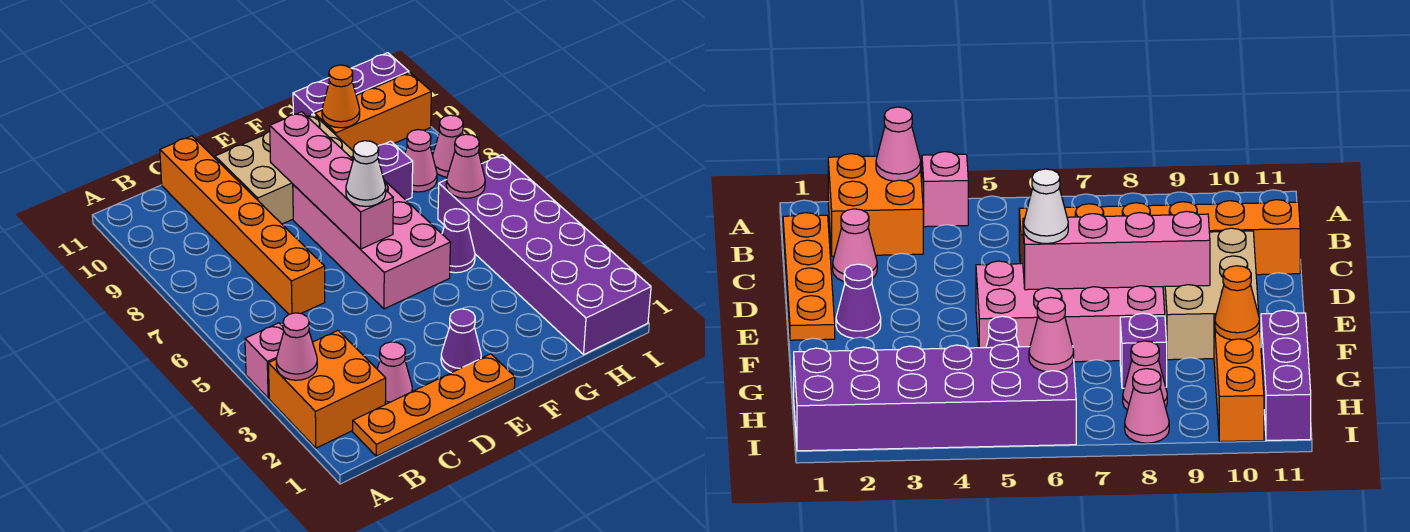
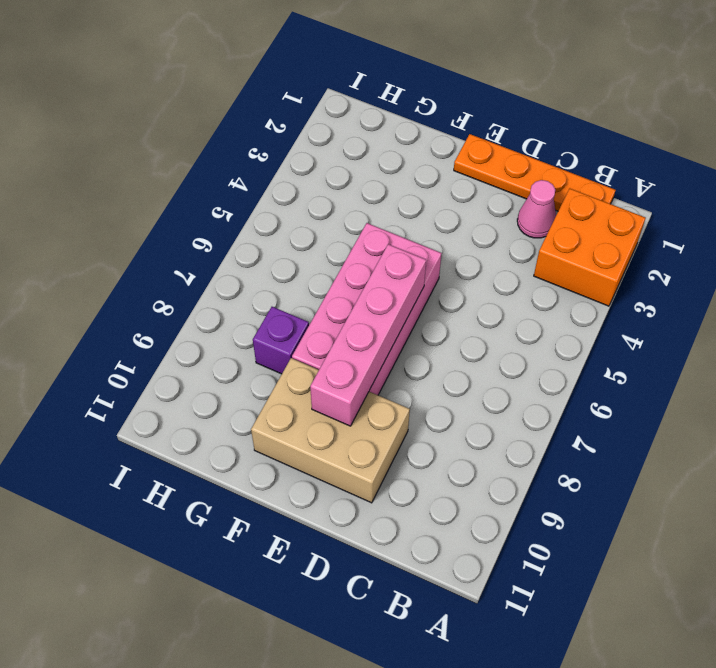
none -> pink 1x1 brick [245,323,284,398]
none -> orange 1x6 brick [160,136,325,314]
none -> purple 1x1 cone [441,309,481,373]

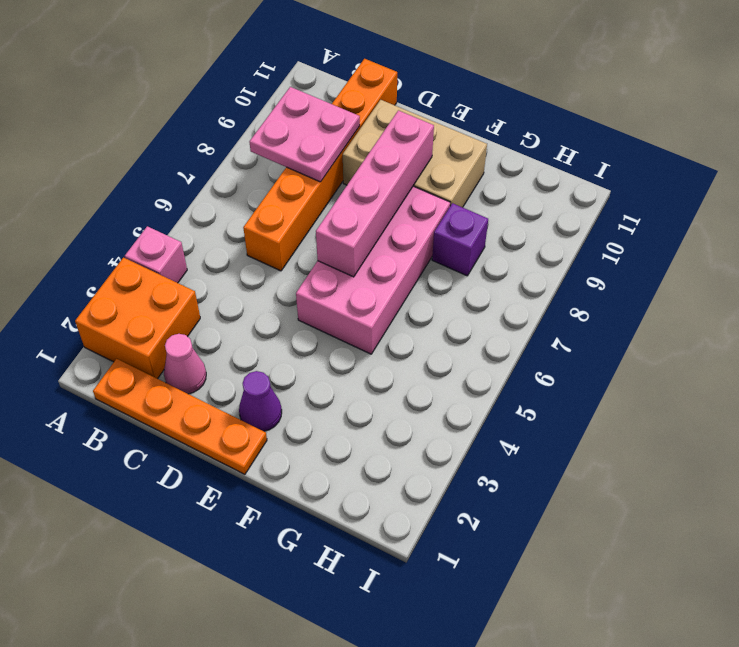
pink 2x2 plate [250,87,360,182] -> none
none -> purple 1x1 cone [442,209,475,273]
none -> orange 1x3 brick [315,73,431,151]
none -> purple 1x3 brick [293,53,409,116]

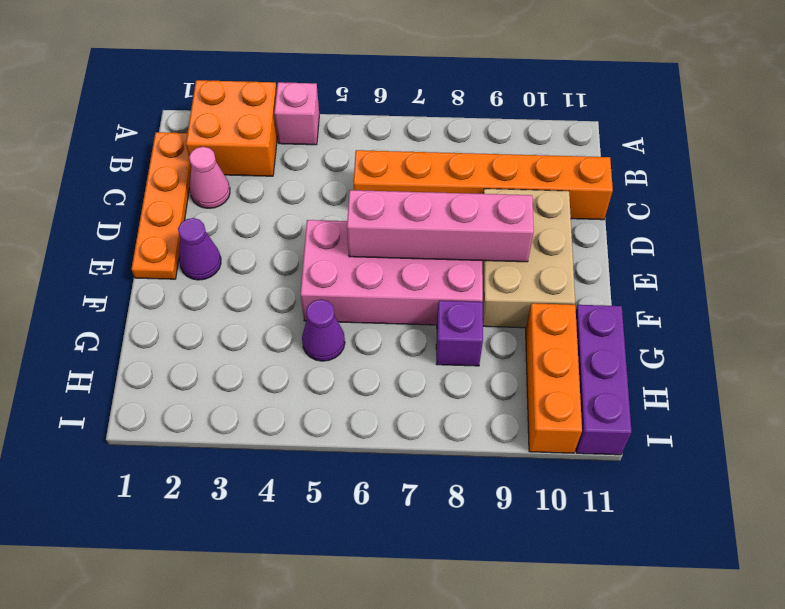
none -> purple 2x6 brick [438,155,651,354]
none -> pink 1x1 cone [405,130,437,192]
none -> pink 1x1 cone [433,115,463,177]

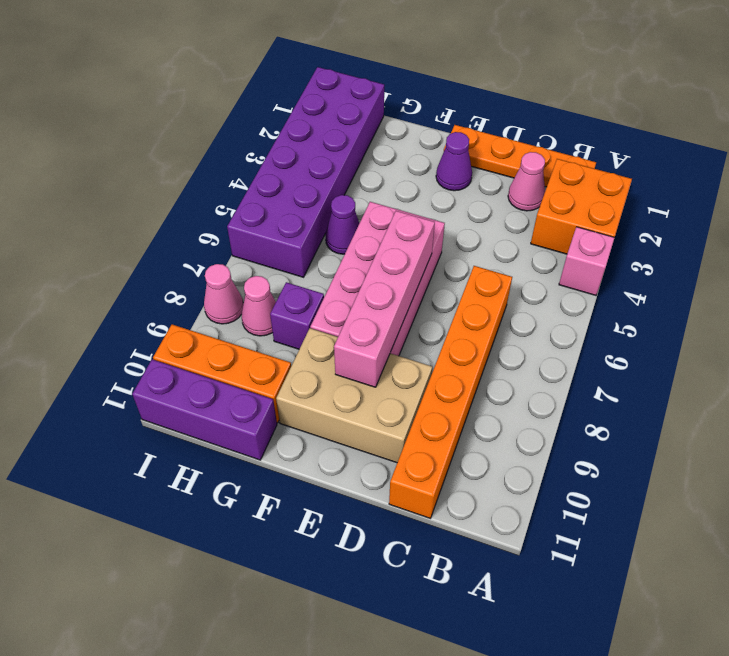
none -> pink 1x1 cone [276,313,317,380]
none -> orange 1x1 cone [322,65,360,128]
none -> pink 1x1 cone [446,134,485,198]

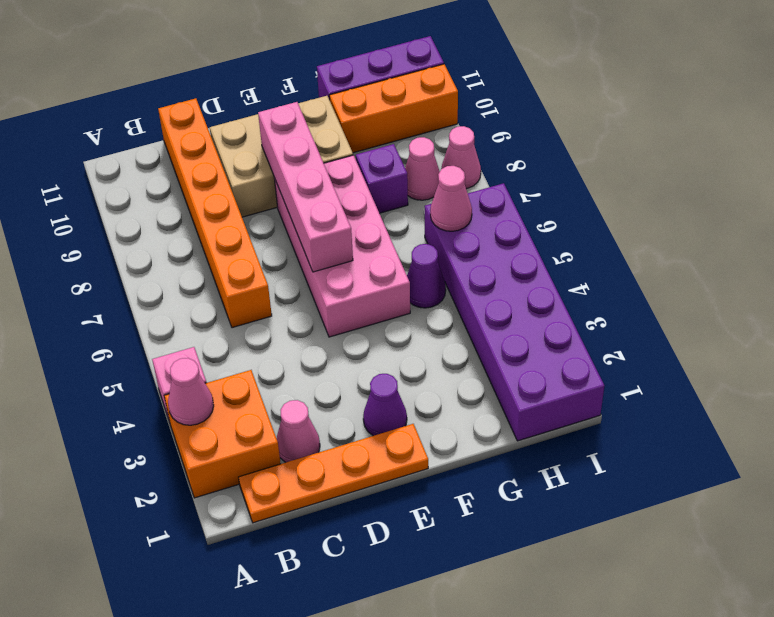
none -> orange 1x1 cone [322,65,360,128]
none -> white 1x1 cone [346,141,386,207]

